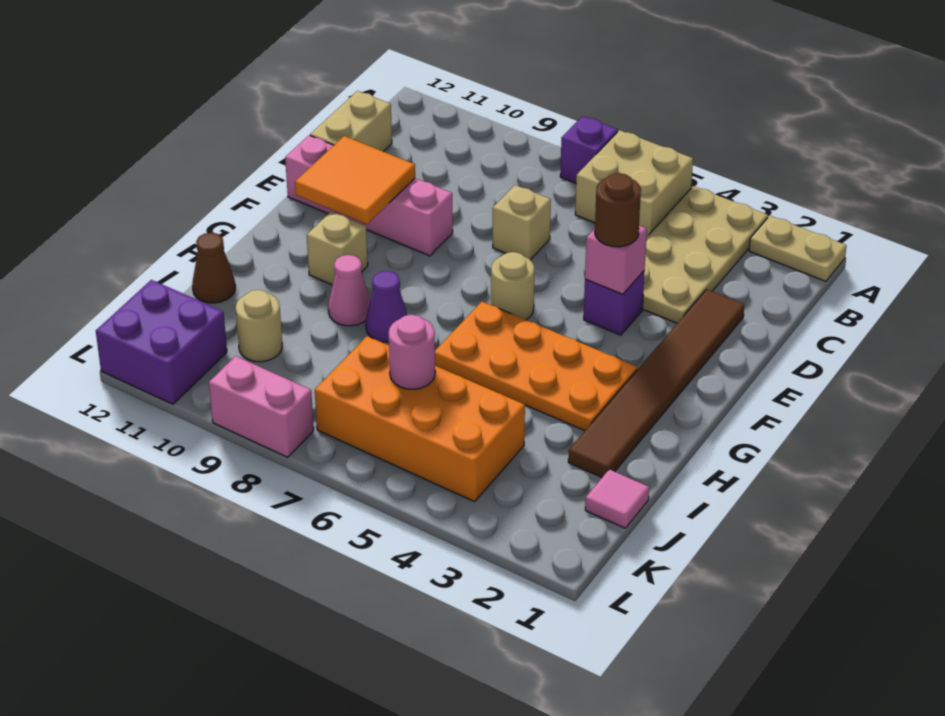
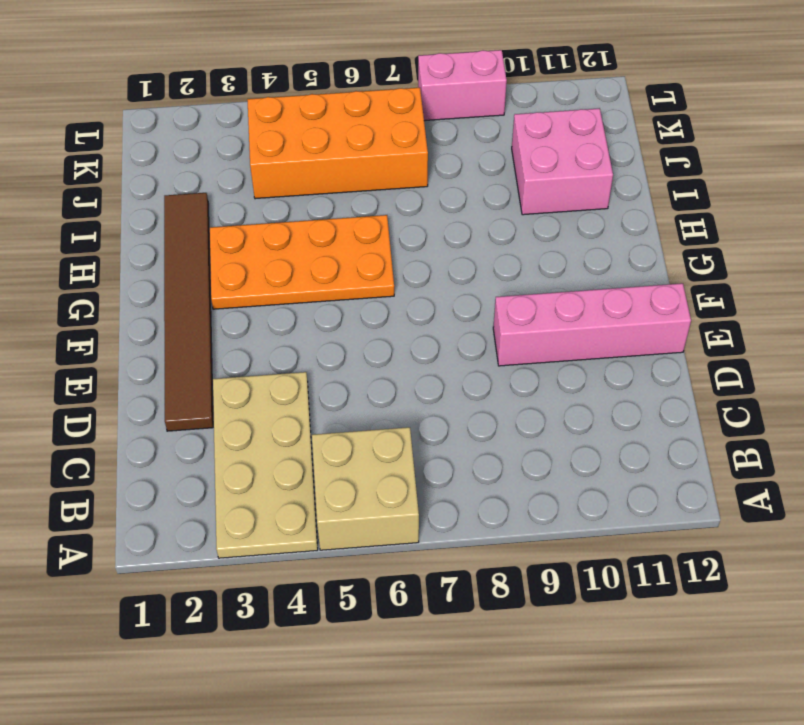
pink 2x2 brick [512,108,613,215] -> tan 1x1 round brick [236,290,282,362]
none -> tan 1x2 plate [749,216,847,281]
none -> purple 1x1 brick [560,116,618,183]
none -> tan 1x2 brick [310,91,392,152]

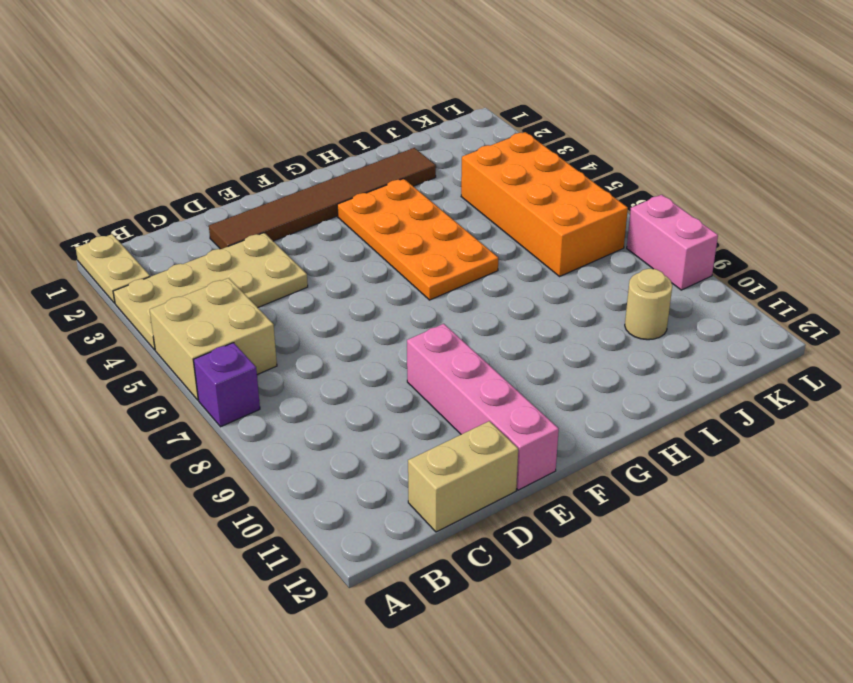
none -> tan 1x1 brick [493,185,551,260]
none -> purple 1x1 brick [584,271,645,335]
none -> tan 1x1 round brick [491,252,534,320]

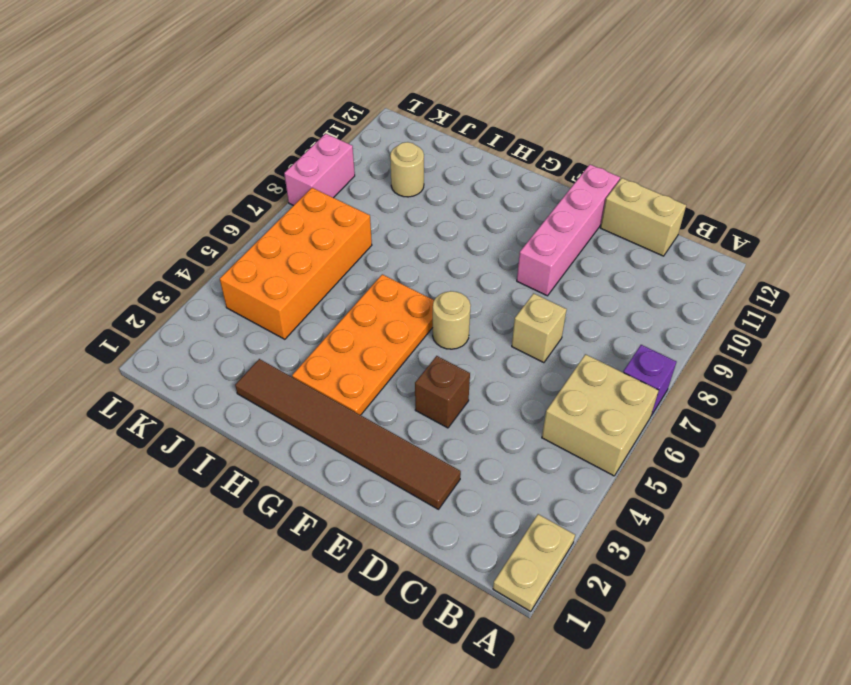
brown 1x1 brick [415,356,470,428] -> purple 1x1 brick [584,271,645,335]
none -> tan 2x4 plate [642,186,768,323]
none -> tan 1x1 brick [307,212,368,285]
none -> purple 1x1 cone [366,271,407,342]

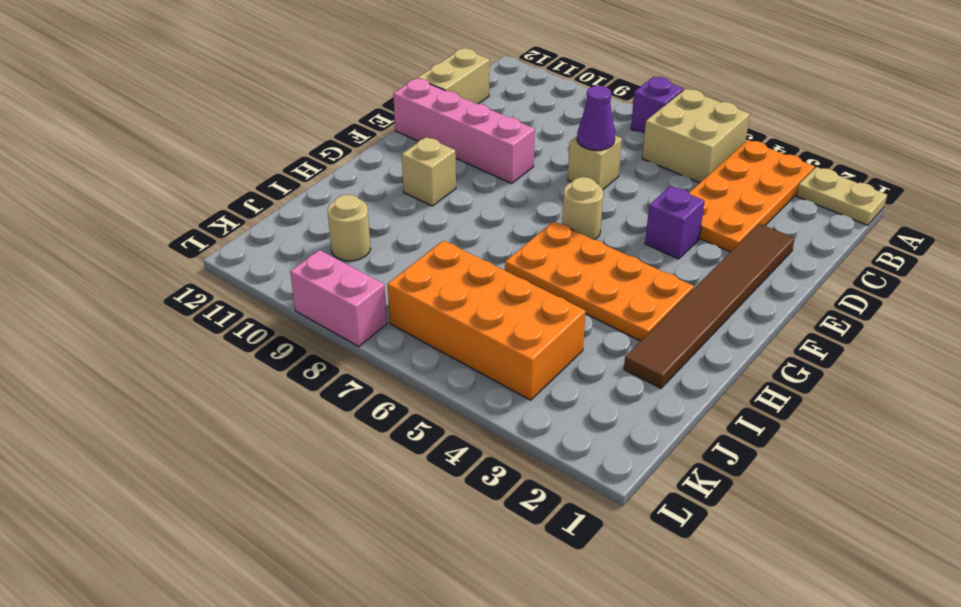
orange 2x4 plate [689,140,815,252] -> tan 2x4 plate [642,186,768,323]
purple 1x1 cone [577,86,615,150] -> purple 1x1 cone moved to [366,271,407,342]
none -> pink 1x1 cone [328,255,370,326]
none -> brown 1x1 cone [192,233,235,303]
none -> pink 1x1 tile [585,469,649,528]

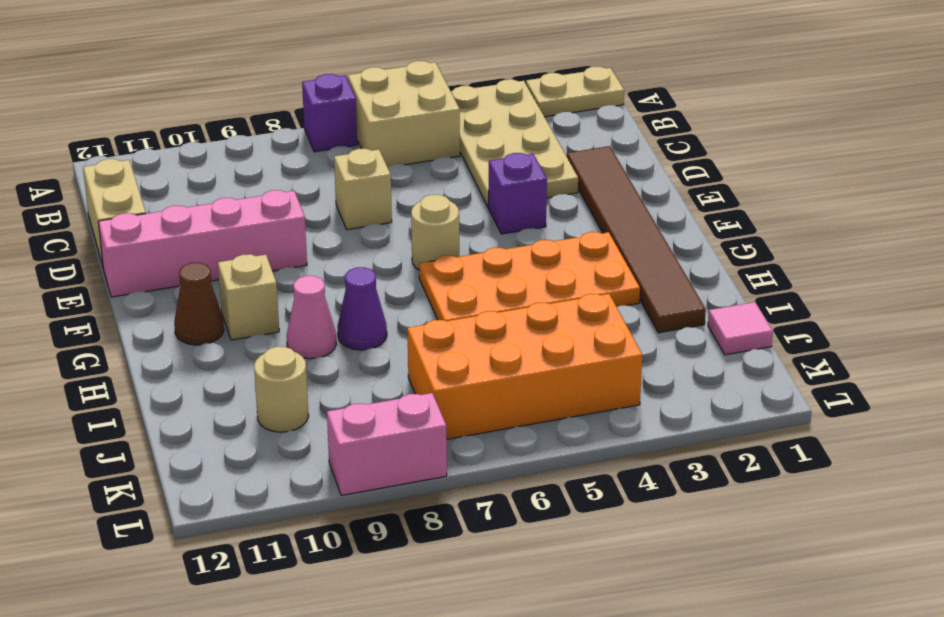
brown 1x1 cone [174,263,224,345] -> brown 1x1 cone moved to [192,233,235,303]
none -> purple 2x2 brick [96,280,227,404]
none -> pink 1x1 brick [585,226,647,294]
none -> orange 2x2 tile [295,136,415,224]

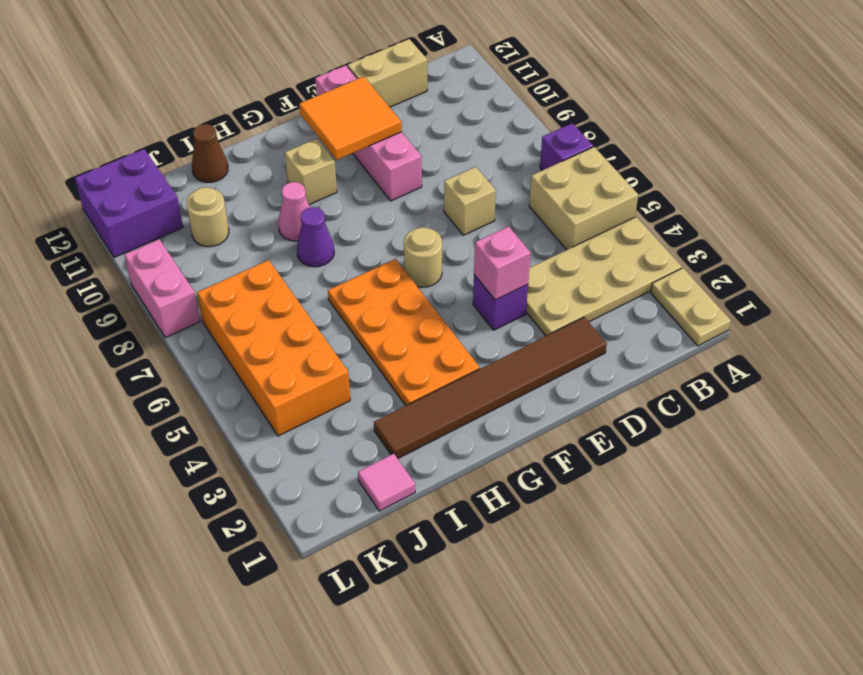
none -> pink 1x1 round brick [389,315,435,389]
none -> brown 1x1 round brick [595,173,641,247]

